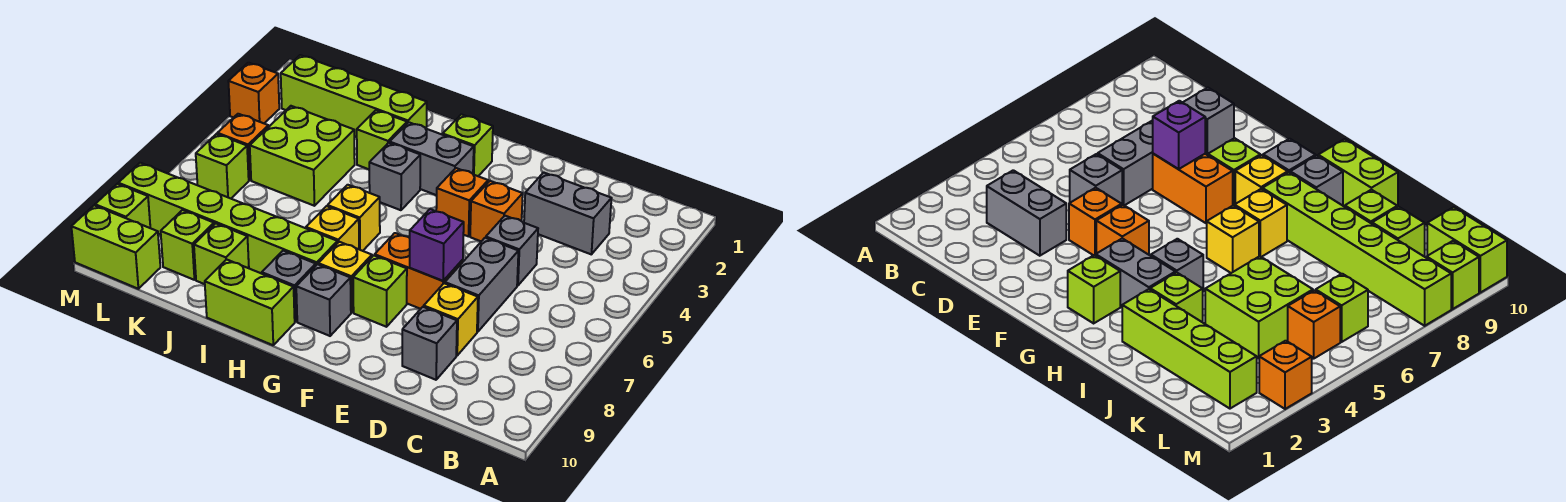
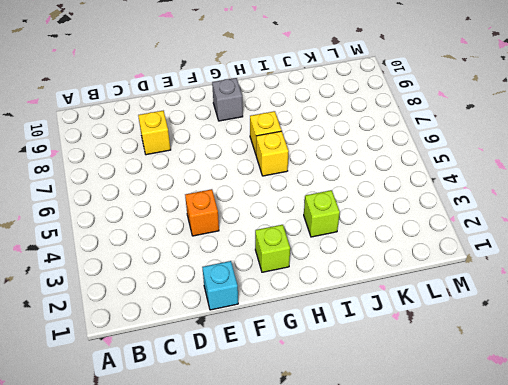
cyan 1x1 brick [202,261,238,310] -> none
none -> grey 1x2 brick [524,172,612,254]
none -> grey 1x1 brick [486,216,538,286]
none -> grey 1x2 brick [445,238,518,332]
none -> grey 1x1 brick [402,307,457,380]

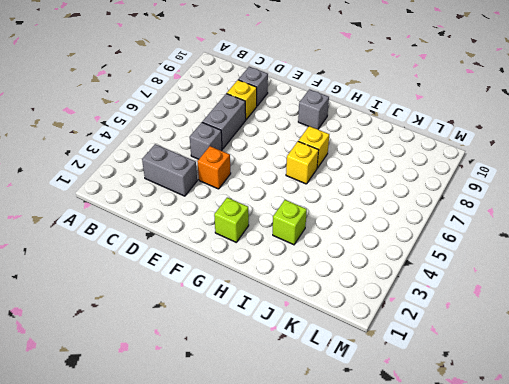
none -> orange 1x2 brick [375,233,463,309]
none -> orange 1x1 brick [436,168,488,236]
none -> lime 1x1 brick [353,255,407,327]
none -> grey 1x2 brick [390,122,474,195]

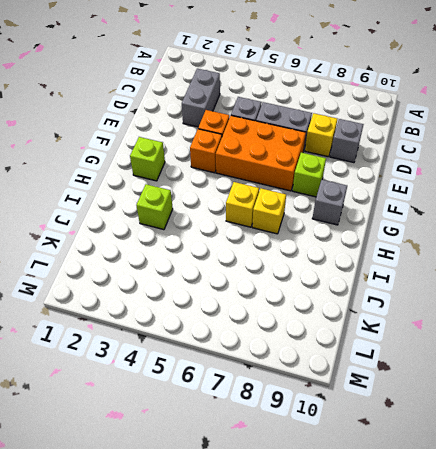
orange 2x3 brick [216,115,306,191] -> orange 1x2 brick [375,233,463,309]
none -> grey 1x2 brick [390,122,474,195]
none -> yellow 1x1 brick [318,242,372,313]
none -> grey 1x1 brick [369,143,420,210]
none -> lime 1x6 brick [118,163,337,273]

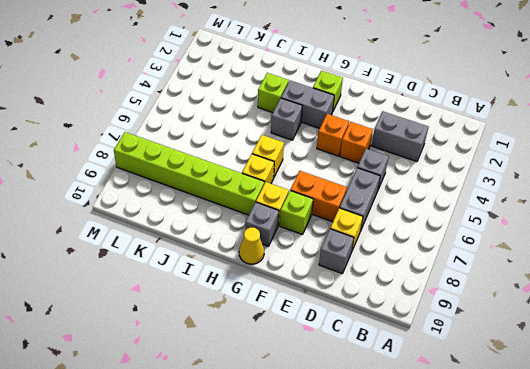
yellow 1x1 cone [239,227,264,264] -> none
none -> grey 1x1 brick [262,251,316,322]
none -> lime 1x2 brick [205,259,295,345]
none -> lime 1x4 brick [281,55,427,137]
none -> lime 2x2 brick [250,106,355,206]

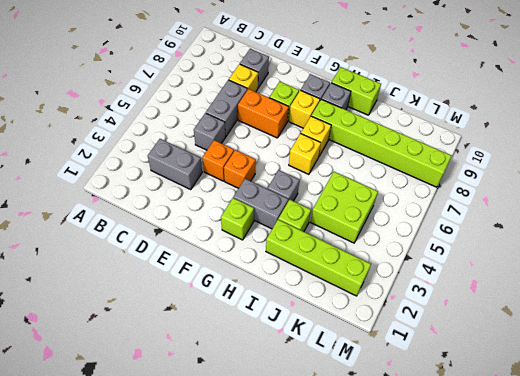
none -> lime 1x1 brick [194,223,249,284]
none -> lime 1x1 brick [161,210,214,280]
none -> orange 1x1 brick [218,114,268,180]
none -> lime 1x1 brick [196,134,249,198]

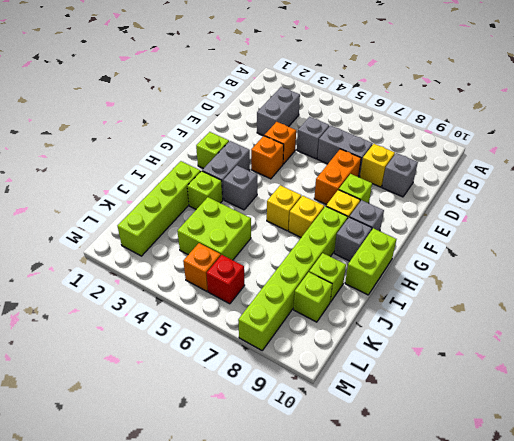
red 1x1 brick [207,255,245,304] -> lime 1x1 brick [196,134,249,198]
none -> lime 1x2 brick [71,205,160,289]
none -> orange 1x1 brick [228,63,279,123]
none -> lime 1x1 brick [95,184,150,228]
none -> purple 1x1 brick [410,209,464,281]

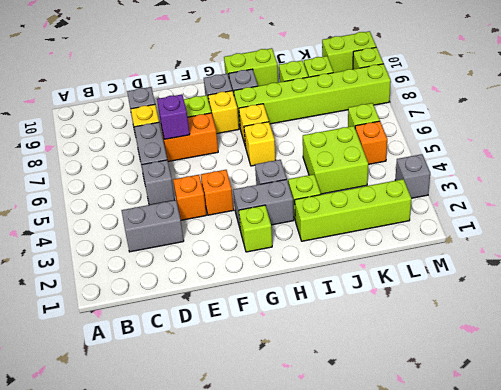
grey 1x1 brick [395,154,430,198] -> orange 1x1 brick [228,63,279,123]

